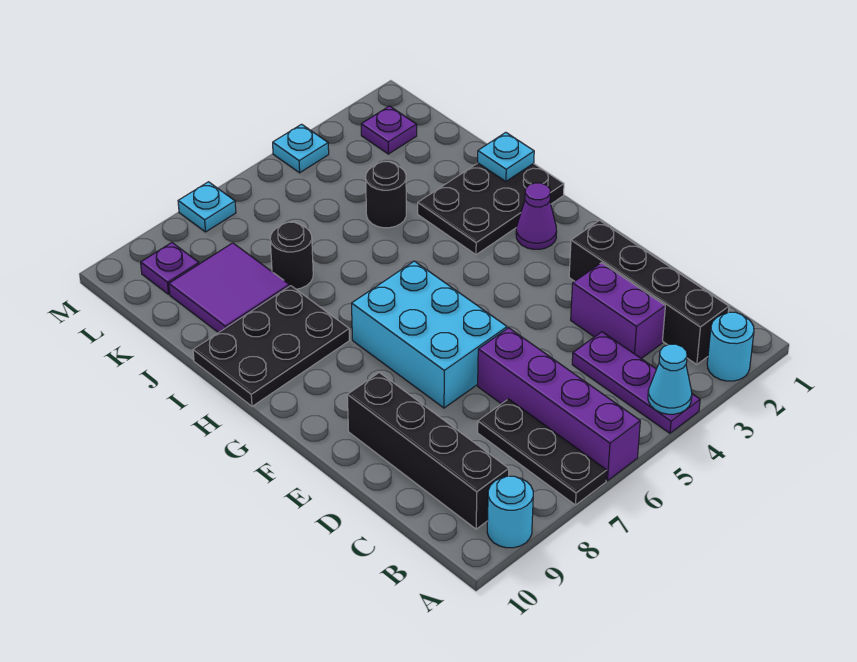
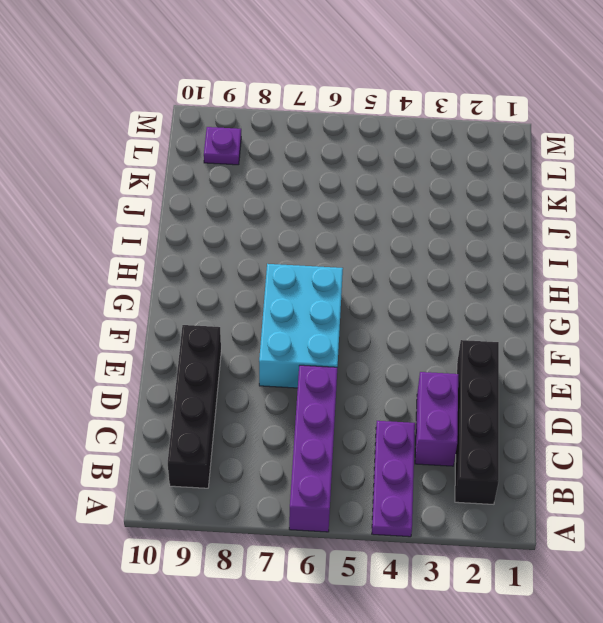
none -> cyan 1x1 round brick [707,312,754,381]
none -> black 1x3 plate [478,399,607,505]
none -> cyan 1x1 round brick [487,476,533,548]

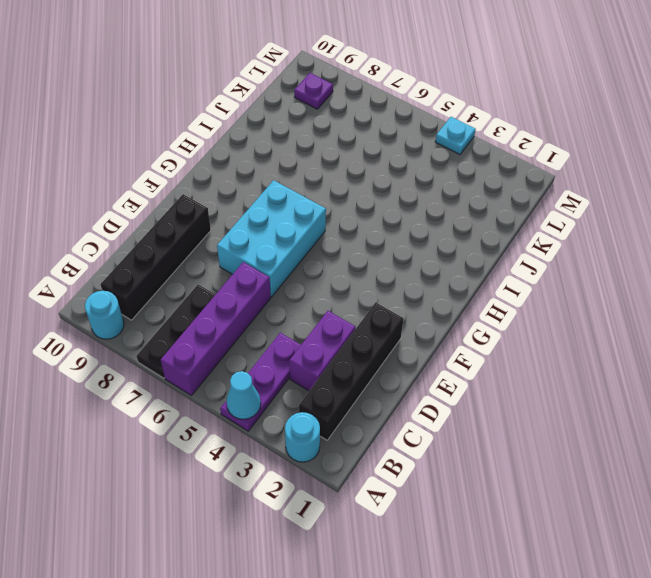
none -> purple 1x1 cone [516,183,557,249]
none -> black 2x3 plate [418,163,564,255]
none -> black 2x3 plate [193,286,350,406]

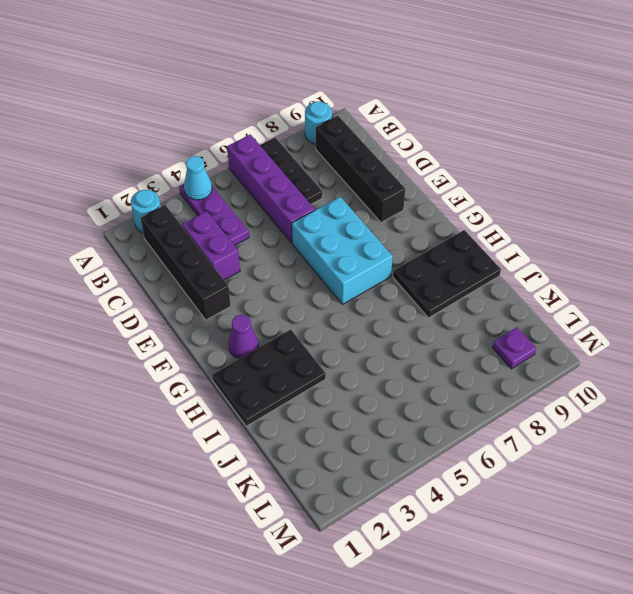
none -> black 1x1 round brick [366,162,406,228]
none -> black 1x1 round brick [270,222,313,289]
none -> purple 2x2 tile [169,243,289,333]

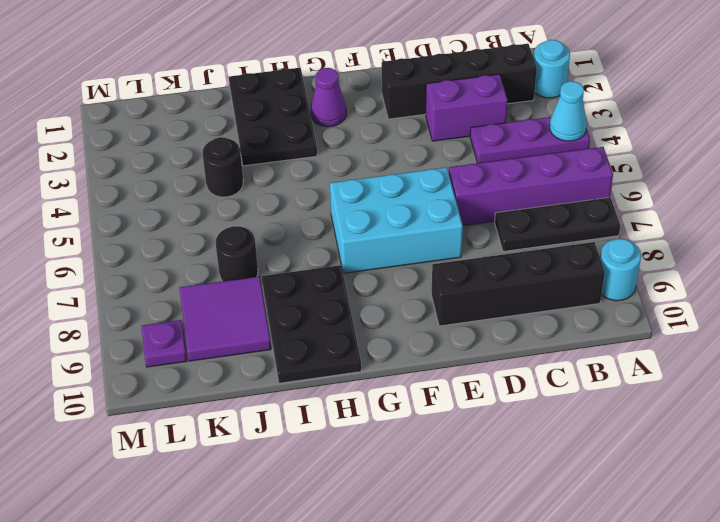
none -> purple 1x1 plate [361,106,417,154]
none -> cyan 1x1 plate [273,124,329,173]
none -> cyan 1x1 plate [178,182,236,232]

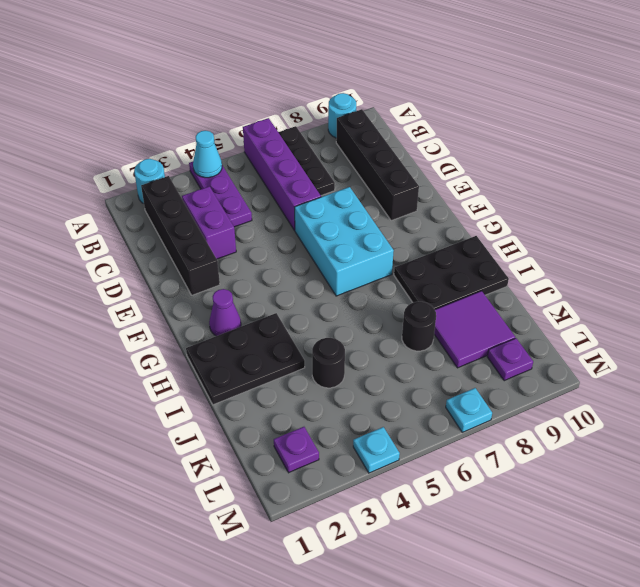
none -> cyan 1x1 plate [478,132,534,181]

